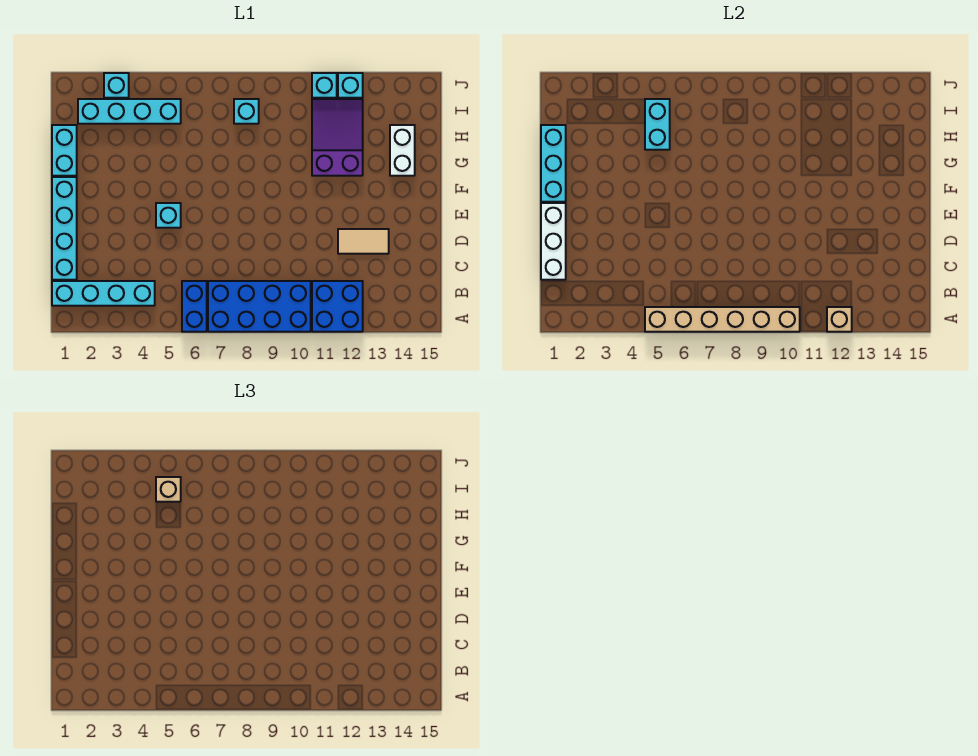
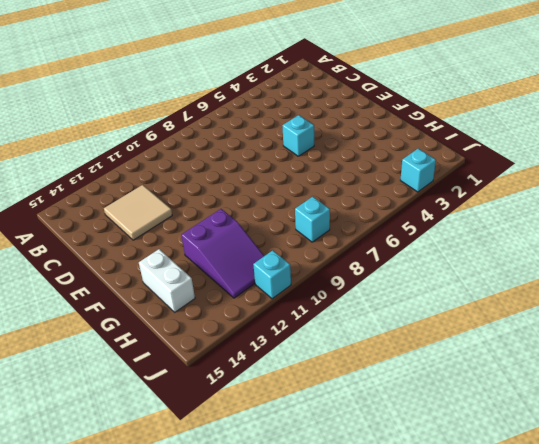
tan 2x2 tile [104,185,172,240] -> tan 1x2 tile [338,229,389,254]
none -> blue 1x2 brick [182,281,207,332]
none -> blue 2x4 brick [208,281,311,332]
none -> blue 2x2 brick [312,281,363,332]

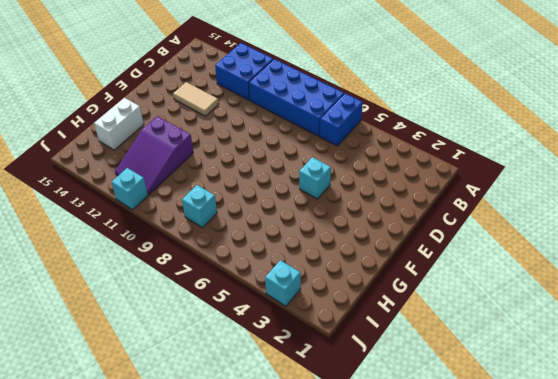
none -> cyan 1x4 brick [52,281,155,306]
none -> cyan 1x4 brick [52,177,77,280]
none -> cyan 1x2 brick [52,125,77,176]

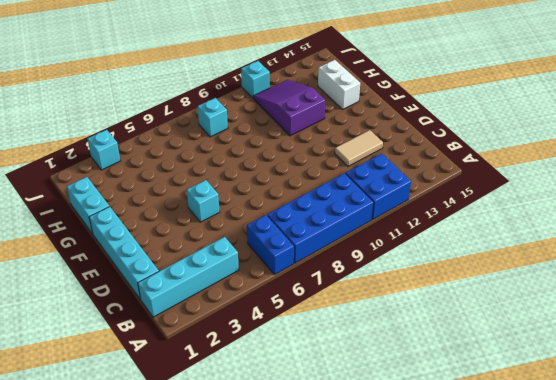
none -> cyan 1x4 brick [78,99,181,124]
none -> cyan 1x1 brick [338,73,363,98]
none -> tan 1x6 brick [645,307,800,332]

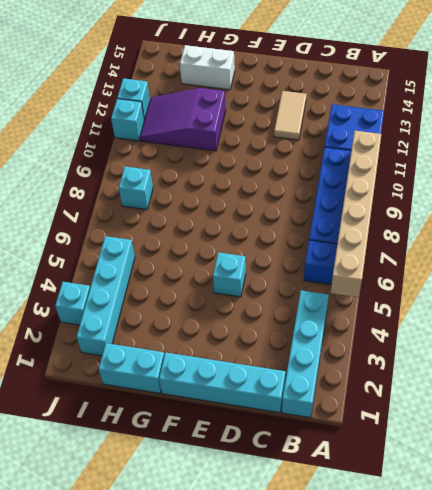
none -> tan 1x1 brick [827,307,852,332]
none -> white 1x3 brick [541,203,566,280]
none -> cyan 1x3 brick [541,125,566,202]

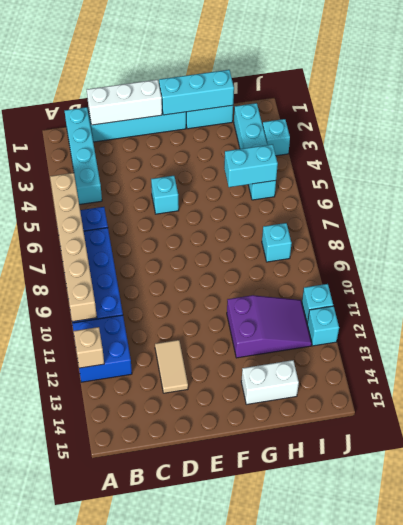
none -> tan 1x1 brick [156,477,181,502]

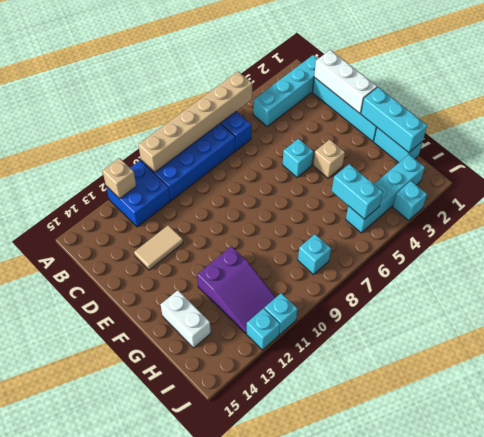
tan 1x1 brick [313,139,345,178] -> tan 1x1 brick moved to [156,477,181,502]

